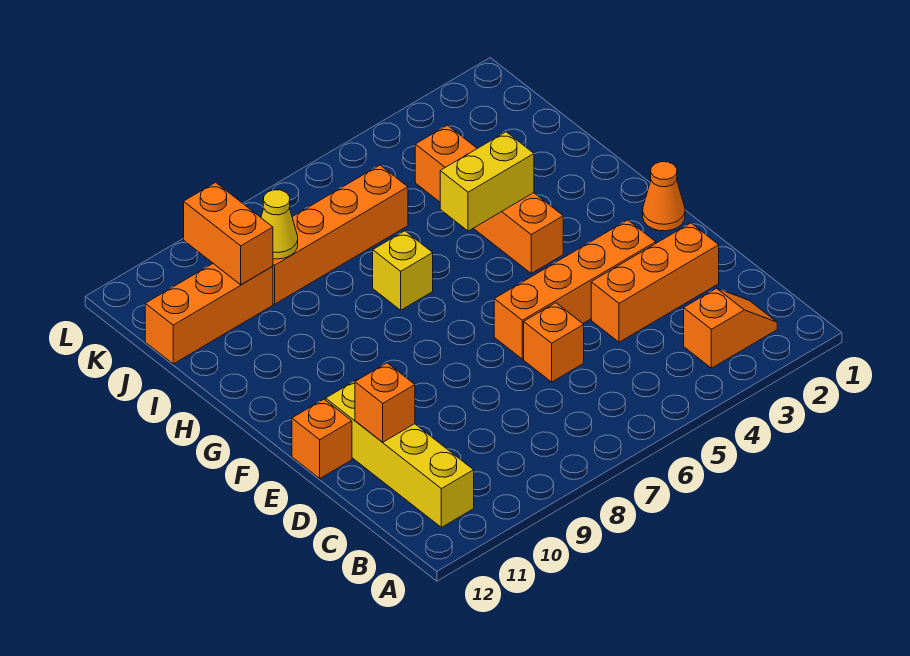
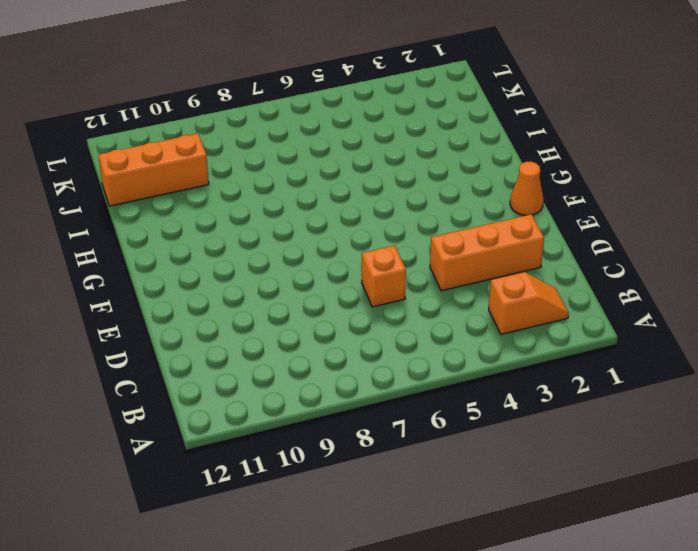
none -> yellow 1x4 brick [326,379,474,527]
none -> orange 1x4 brick [494,220,656,359]
none -> orange 1x1 brick [292,399,352,478]

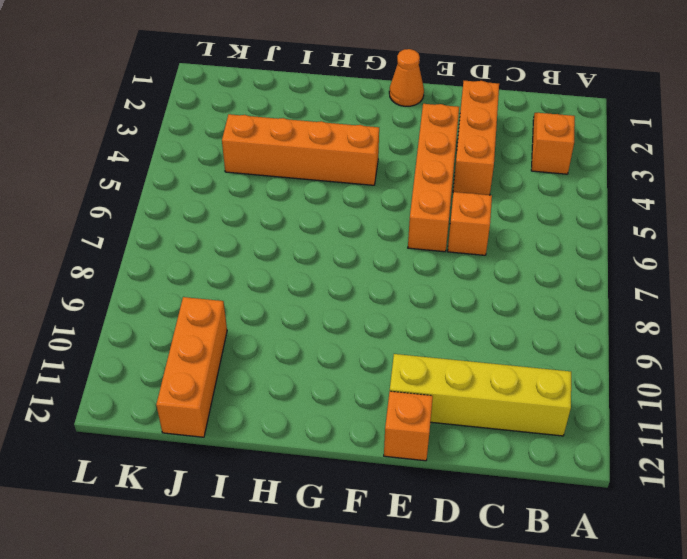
none -> yellow 1x1 brick [373,231,433,310]
none -> orange 1x4 brick [273,165,408,304]
none -> orange 1x1 brick [355,363,415,442]

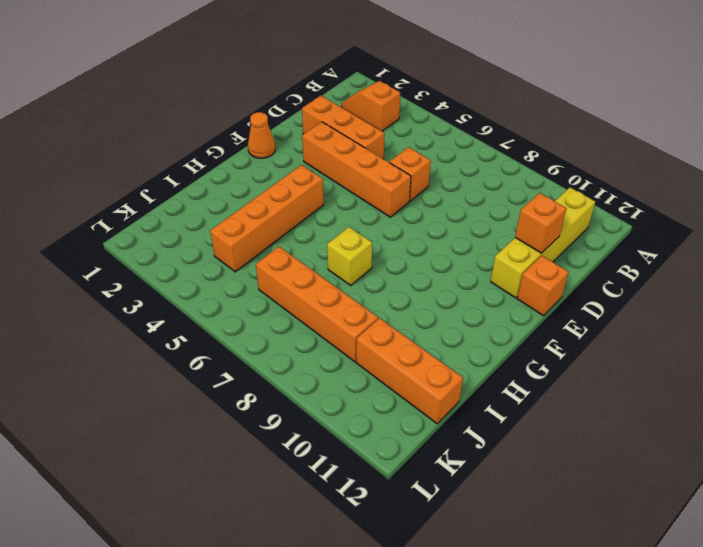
none -> yellow 1x2 brick [440,132,534,231]
none -> yellow 1x1 cone [261,190,298,259]
none -> orange 1x2 brick [184,182,273,285]

